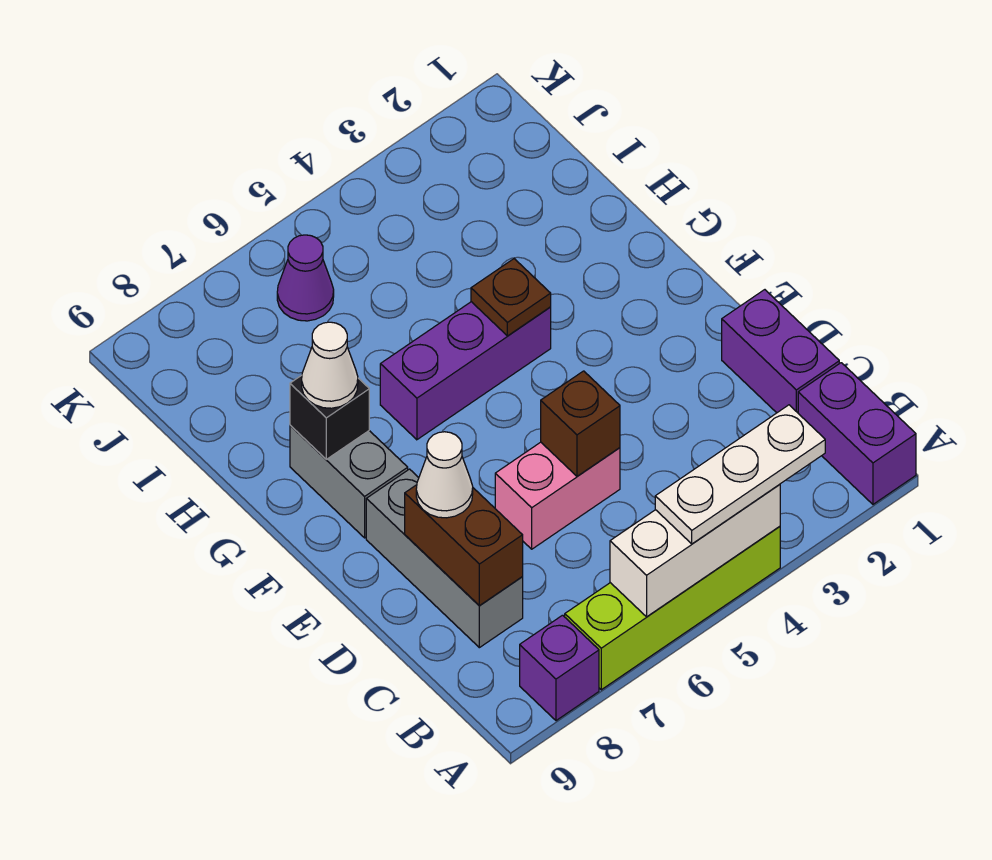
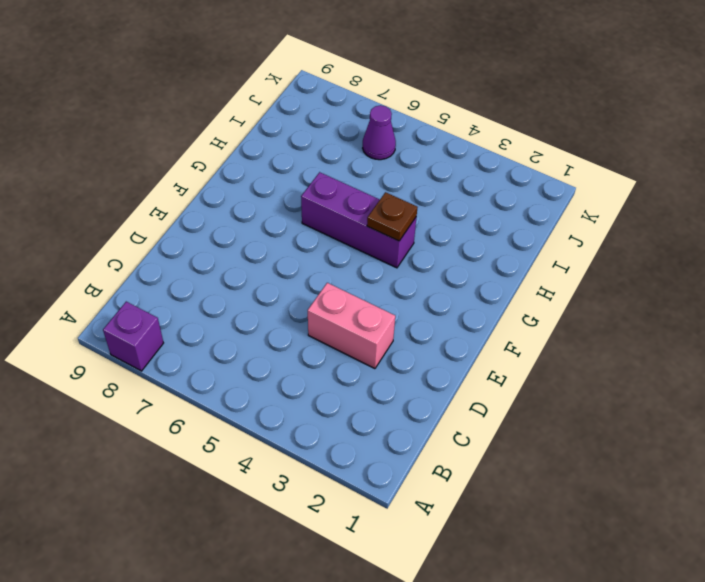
pink 1x2 brick [308,283,395,369] -> pink 1x2 brick moved to [495,442,620,549]
none -> purple 1x2 brick [798,363,916,504]
none -> lime 1x4 brick [565,526,780,690]
none -> purple 1x2 brick [722,290,839,413]

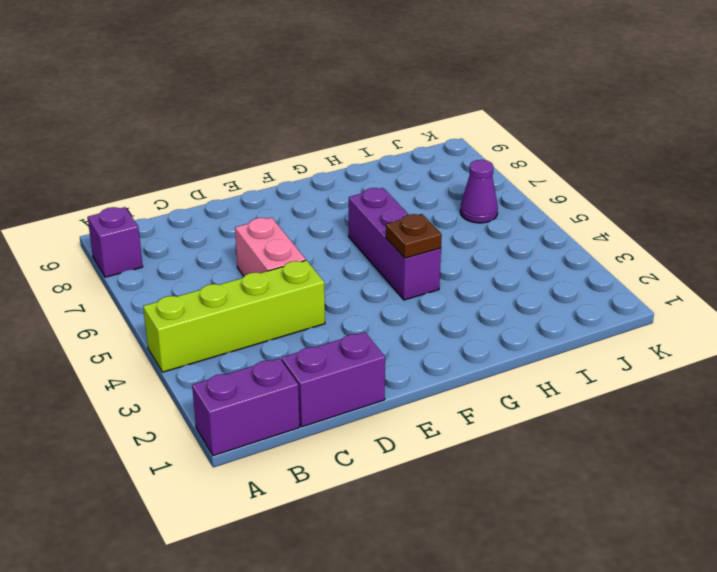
lime 1x4 brick [143,260,325,372] -> lime 1x4 brick turned to [565,526,780,690]
none -> grey 1x3 brick [366,469,523,648]
none -> grey 1x2 brick [290,425,408,538]
none -> white 1x3 brick [610,484,780,617]

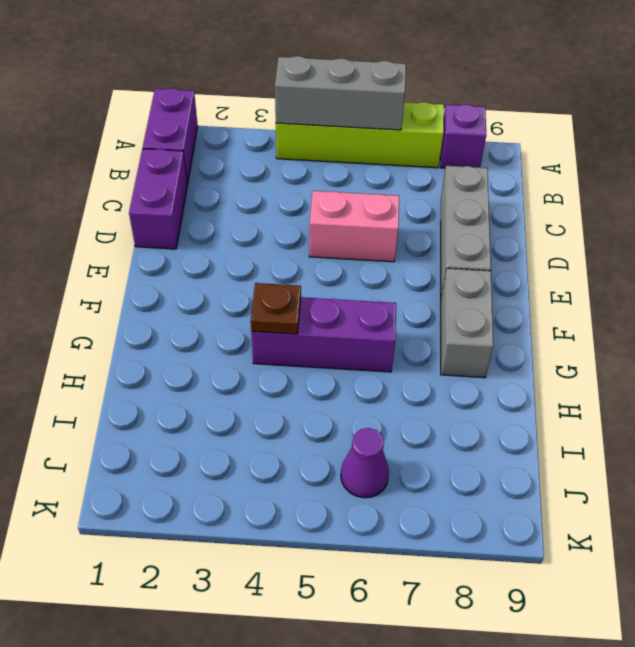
grey 1x3 brick [275,56,406,130] -> white 1x3 brick [610,484,780,617]
none -> brown 1x2 brick [405,485,523,606]
none -> brown 1x1 brick [541,371,620,476]
none -> black 1x1 brick [290,375,369,459]

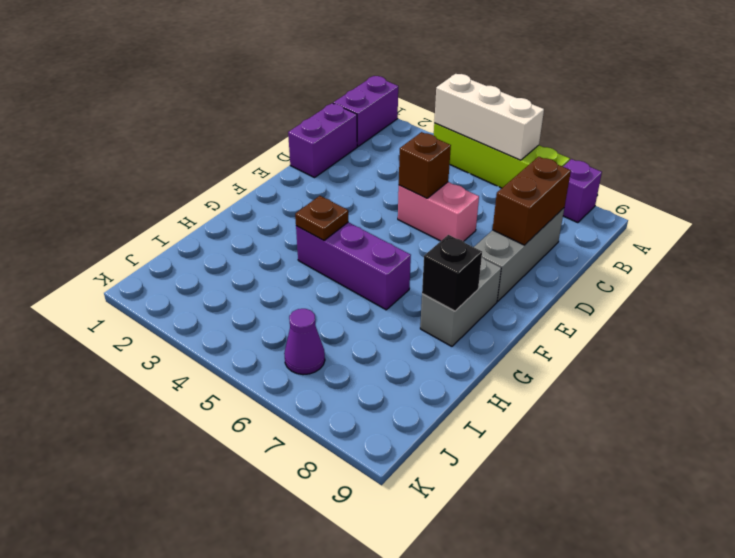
none -> white 1x3 plate [655,405,825,544]
none -> white 1x1 cone [416,432,473,518]
none -> white 1x1 cone [302,322,358,408]

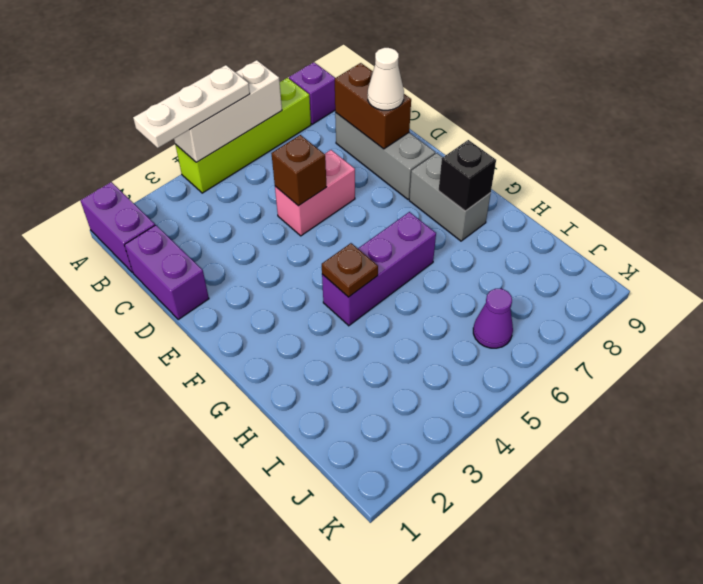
none -> white 1x1 cone [302,322,358,408]

